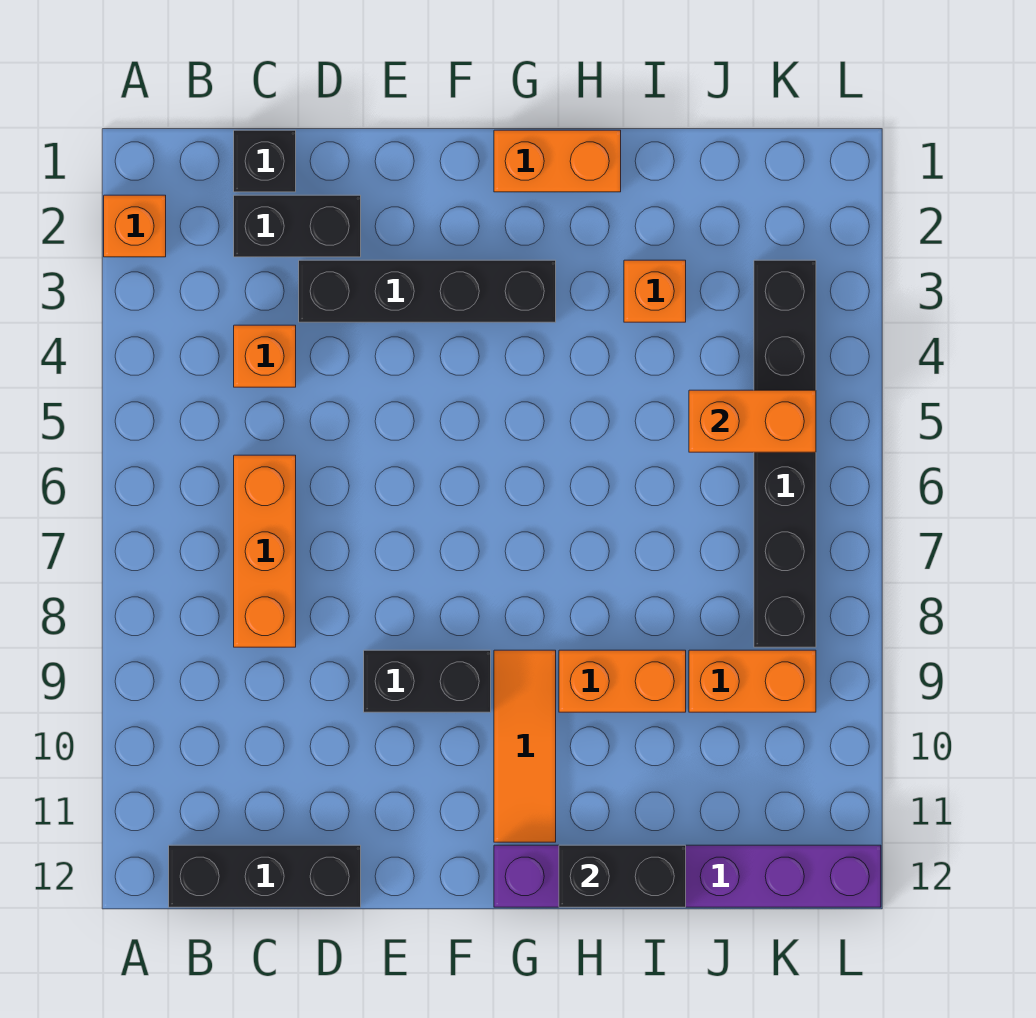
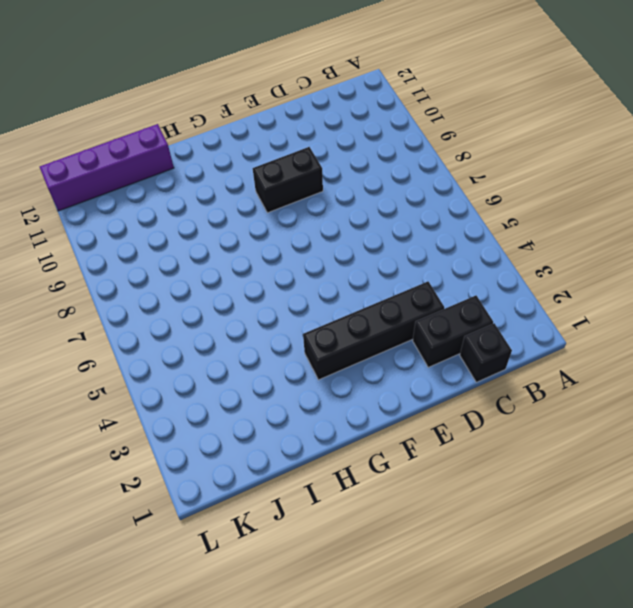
purple 1x4 brick [40,124,174,211] -> purple 1x6 brick [494,845,881,907]
none -> orange 1x1 brick [104,195,166,257]
none -> black 1x3 brick [169,845,361,907]
none -> orange 1x1 brick [234,325,296,387]

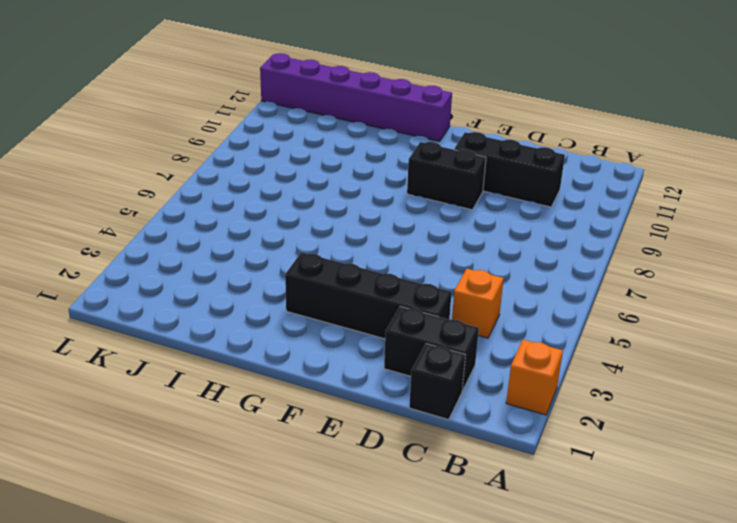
black 1x3 brick [454,132,565,207] -> black 1x3 brick moved to [169,845,361,907]
none -> orange 1x3 brick [234,455,296,647]
none -> orange 1x2 brick [494,130,621,192]
none -> orange 1x3 tile [494,650,556,842]

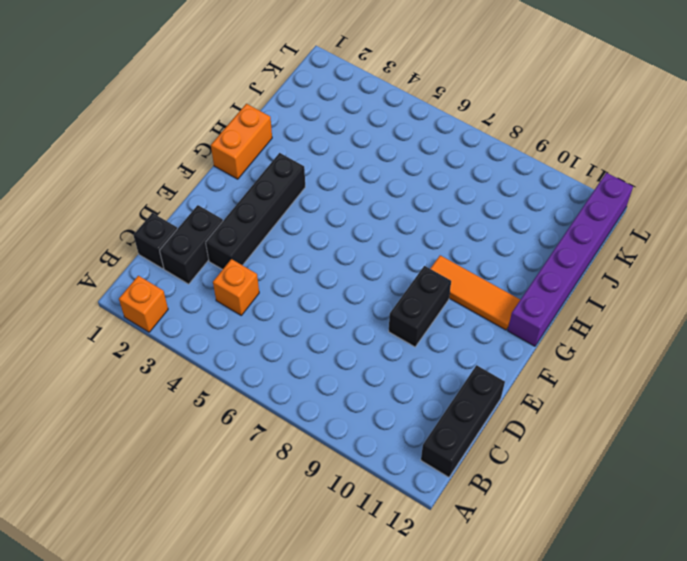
none -> orange 1x3 brick [234,455,296,647]
none -> orange 1x2 brick [559,650,686,712]
none -> orange 1x1 brick [624,260,686,322]

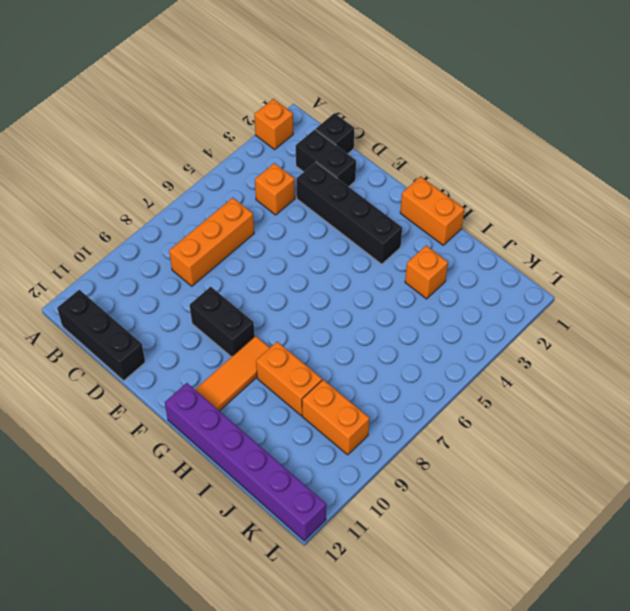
none -> black 1x6 brick [754,260,816,647]
none -> black 1x2 brick [559,845,686,907]
none -> orange 1x2 brick [689,390,816,452]

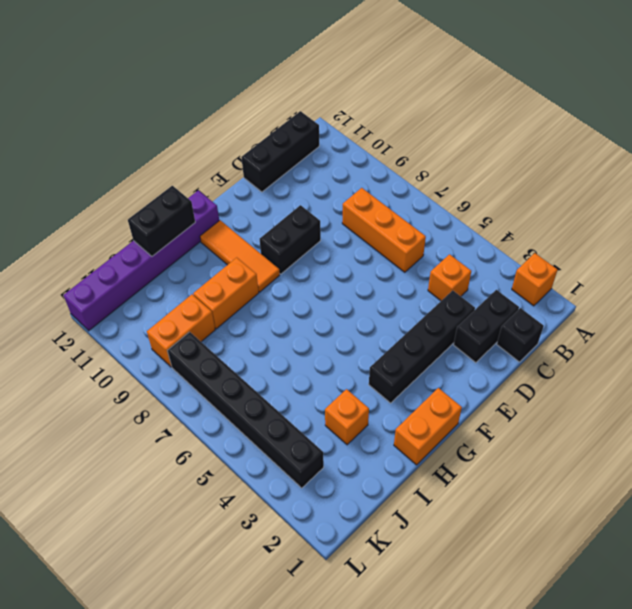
none -> orange 1x2 brick [689,390,816,452]

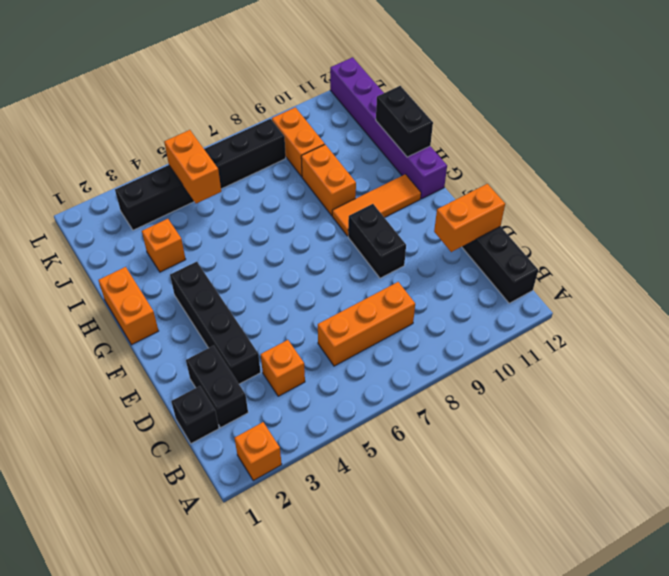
orange 1x2 brick [434,184,505,252] -> none

